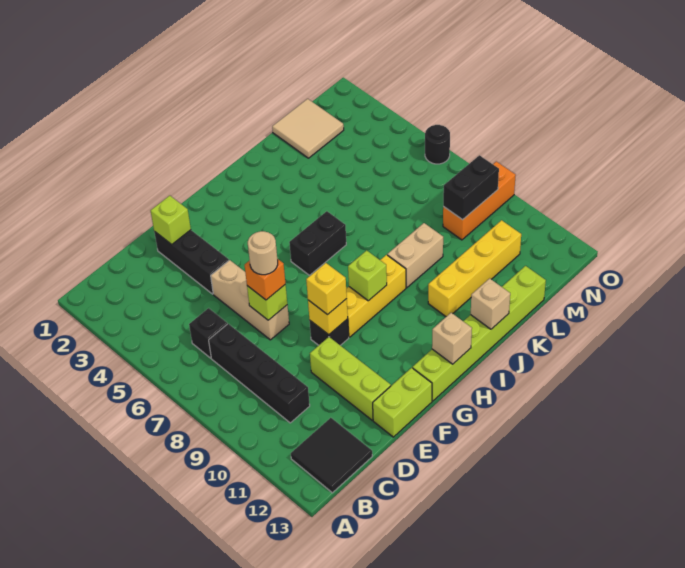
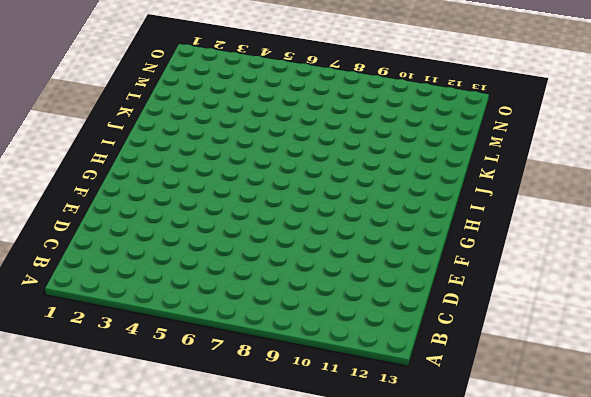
none -> black 2x2 tile [291,418,372,493]
none -> black 1x1 brick [189,308,227,358]
none -> black 1x4 brick [209,324,310,423]

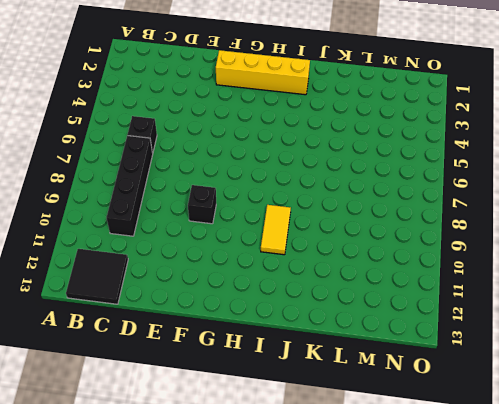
yellow 1x4 brick [216,50,310,95] -> yellow 1x4 brick moved to [428,220,521,317]
yellow 1x2 tile [261,205,291,255] -> yellow 1x3 brick [346,255,406,337]
none -> black 1x3 brick [154,230,229,294]
none -> tan 1x3 brick [211,260,289,340]
none -> lime 1x3 brick [310,337,391,420]

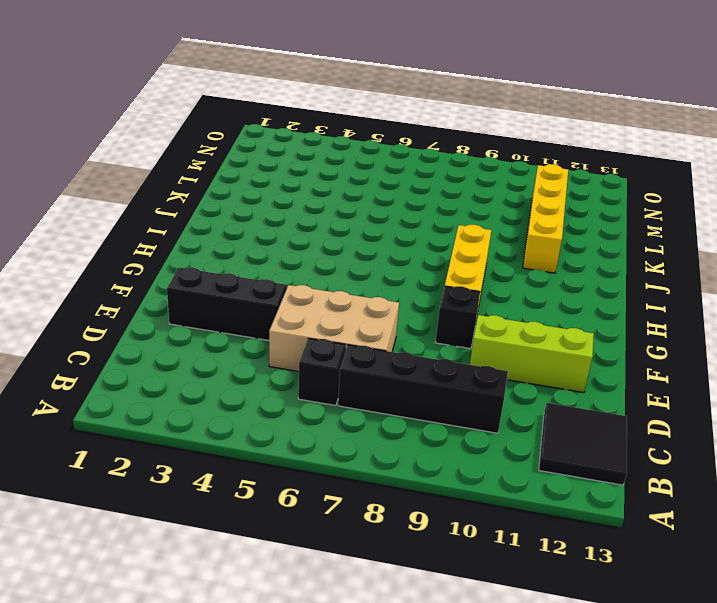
tan 2x3 brick [269,285,399,372] -> tan 1x3 brick [211,260,289,340]
none -> lime 1x2 brick [373,368,432,437]
none -> lime 1x6 brick [413,266,546,401]
none -> black 1x2 brick [289,211,346,275]

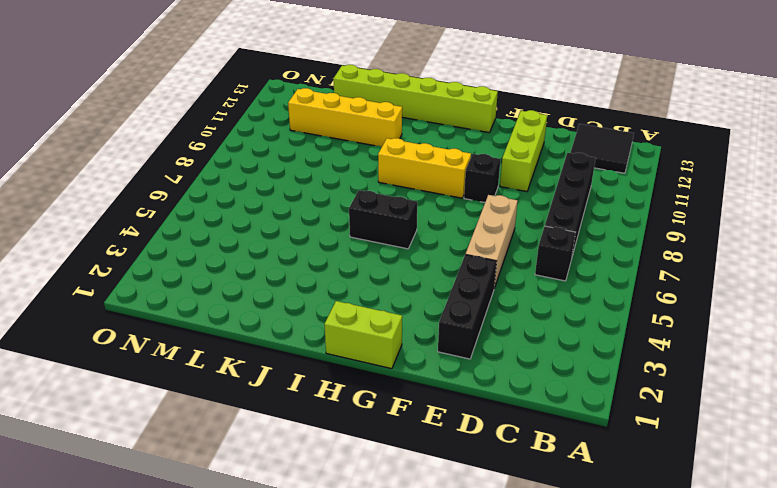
lime 1x2 brick [324,301,402,369] -> lime 1x2 brick moved to [373,368,432,437]
none -> tan 1x2 brick [387,223,443,288]
none -> tan 2x2 tile [272,99,344,158]
none -> orange 1x3 brick [443,161,516,240]

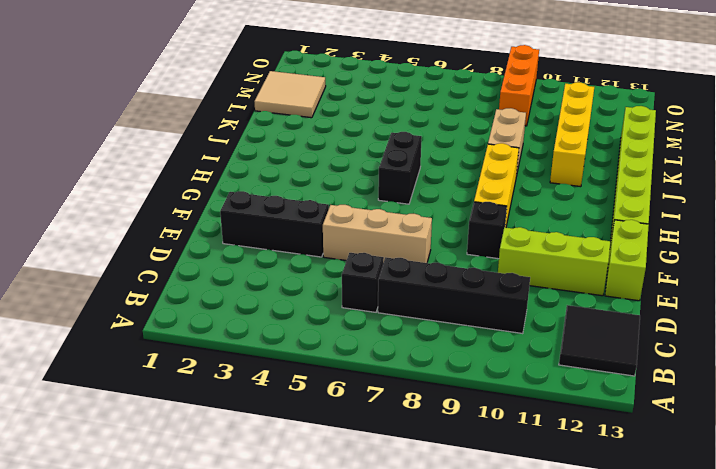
none -> black 1x1 round brick [425,125,450,164]
none -> lime 1x1 brick [151,196,191,245]
none -> lime 1x1 brick [247,285,287,320]

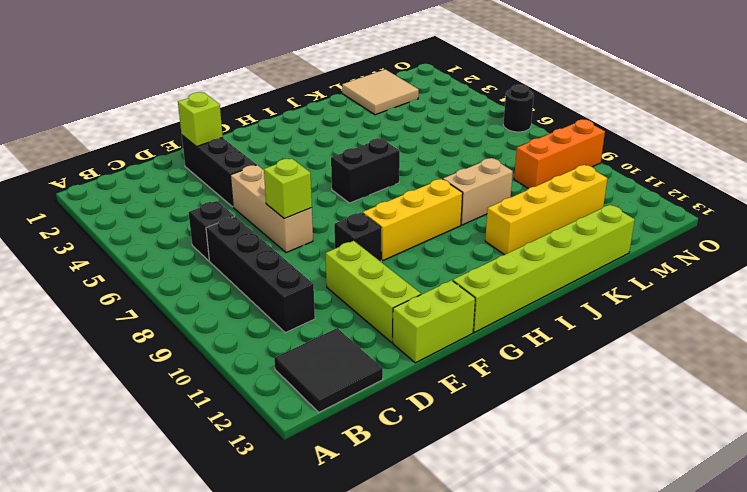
none -> yellow 1x1 brick [308,299,348,335]
none -> lime 1x1 brick [348,250,387,301]
none -> tan 1x1 brick [432,313,472,364]

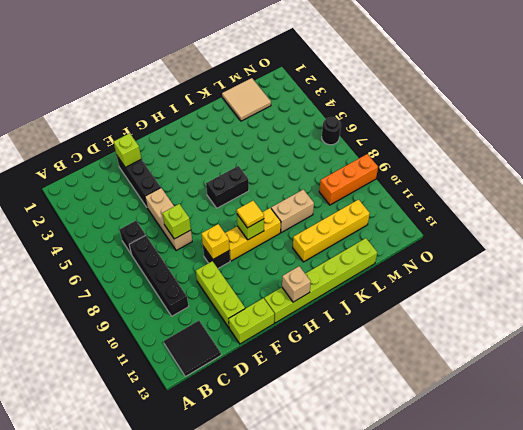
yellow 1x1 tile [237,201,264,228] -> none
none -> tan 1x1 brick [471,278,510,329]
none -> black 1x2 brick [443,155,499,220]
none -> orange 1x1 brick [245,259,285,300]

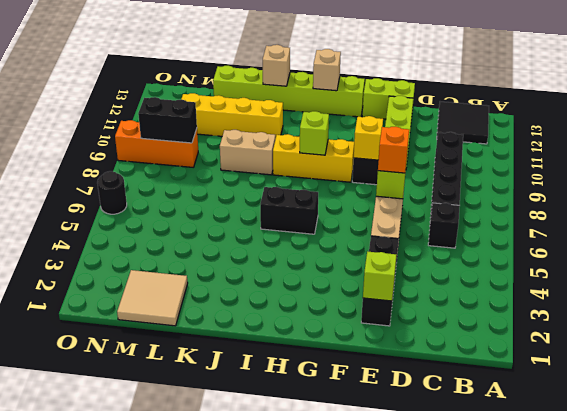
none -> yellow 1x1 brick [306,263,347,315]
none -> tan 1x1 round brick [248,231,278,275]

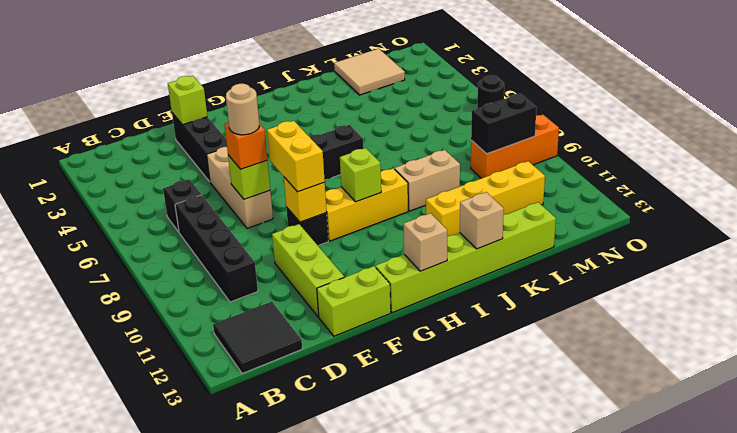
yellow 1x2 brick [267,121,325,192] -> yellow 1x1 brick [306,263,347,315]

